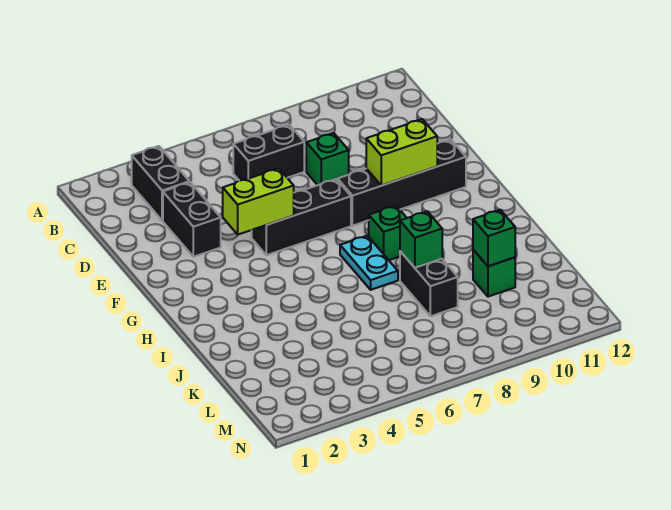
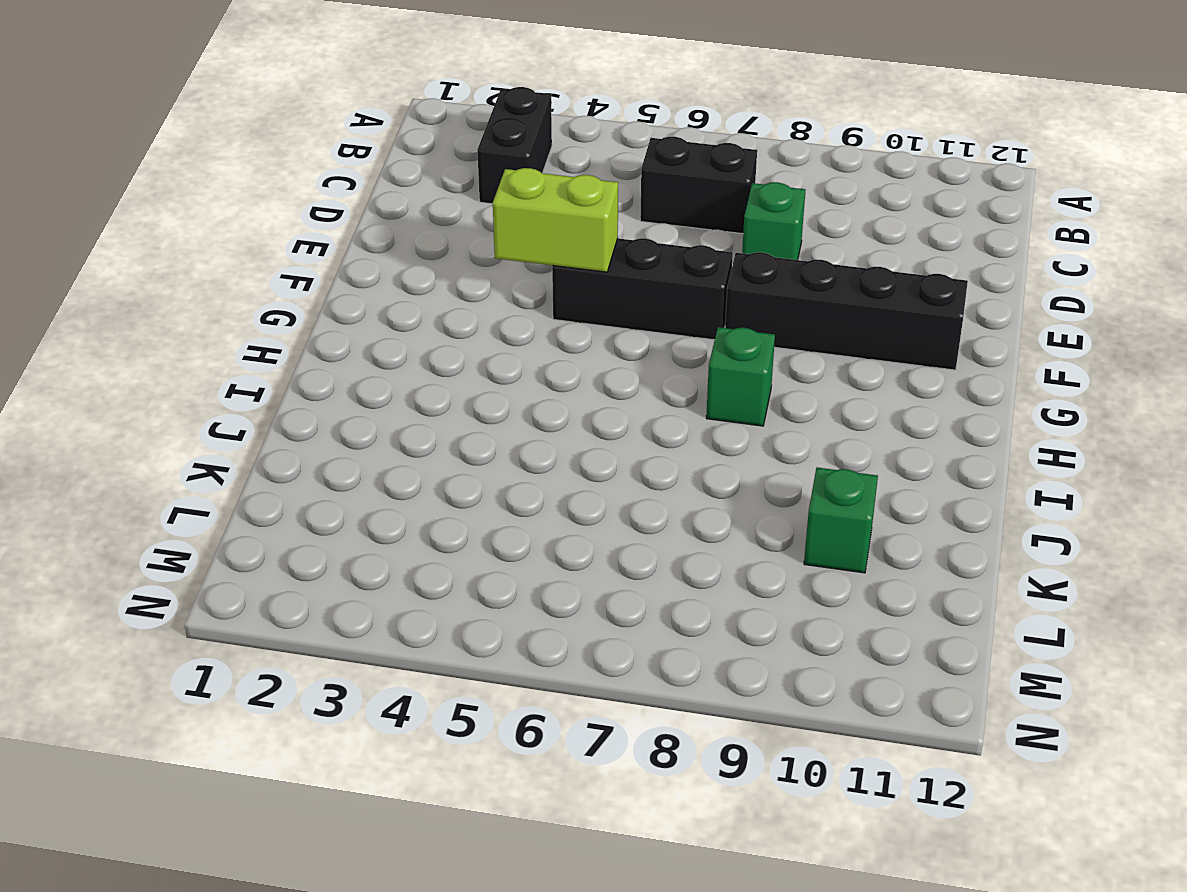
none -> black 1x2 brick [163,182,221,257]
none -> cyan 1x2 plate [340,236,398,290]
none -> black 1x2 brick [400,251,458,316]

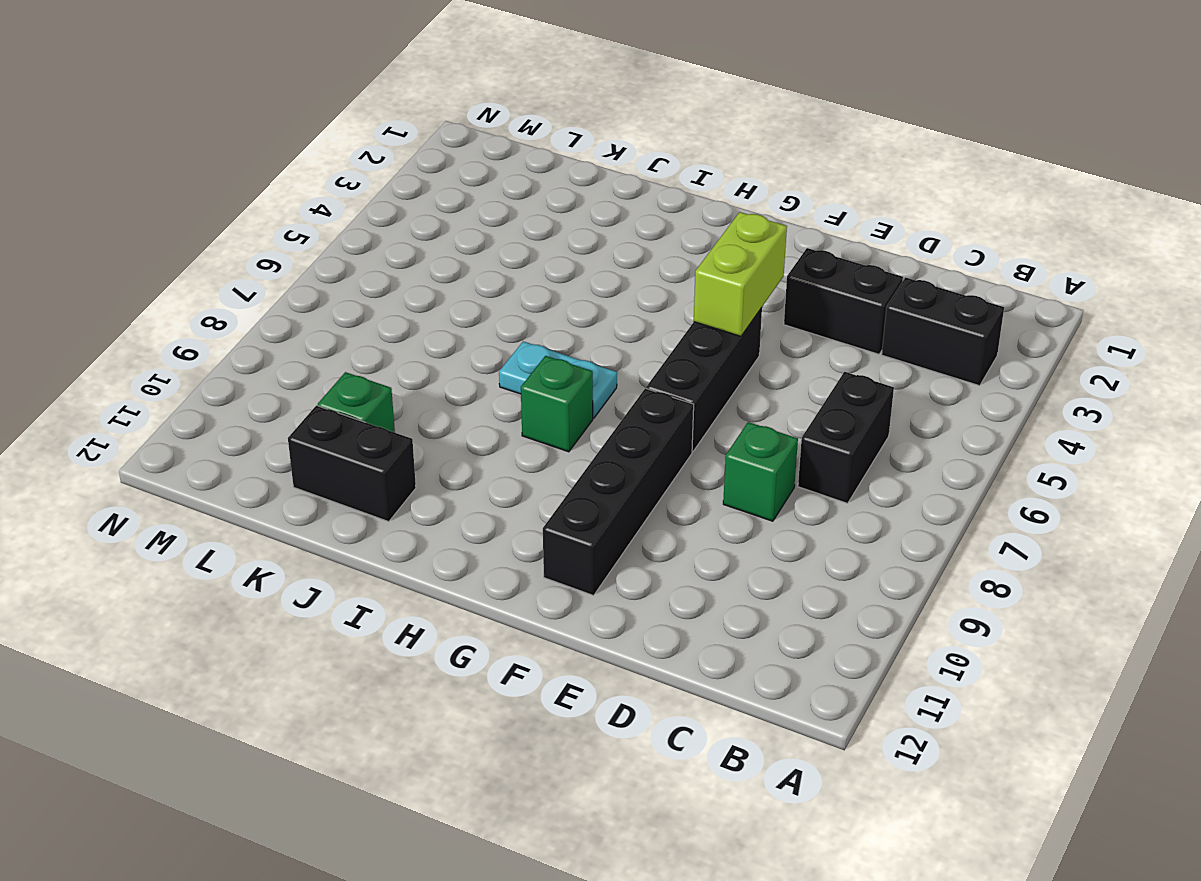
black 1x2 brick [288,405,416,522] -> black 1x2 brick moved to [400,251,458,316]
none -> lime 1x2 brick [366,119,437,185]
none -> green 1x1 brick [400,211,442,268]
none -> green 1x1 brick [473,210,515,266]

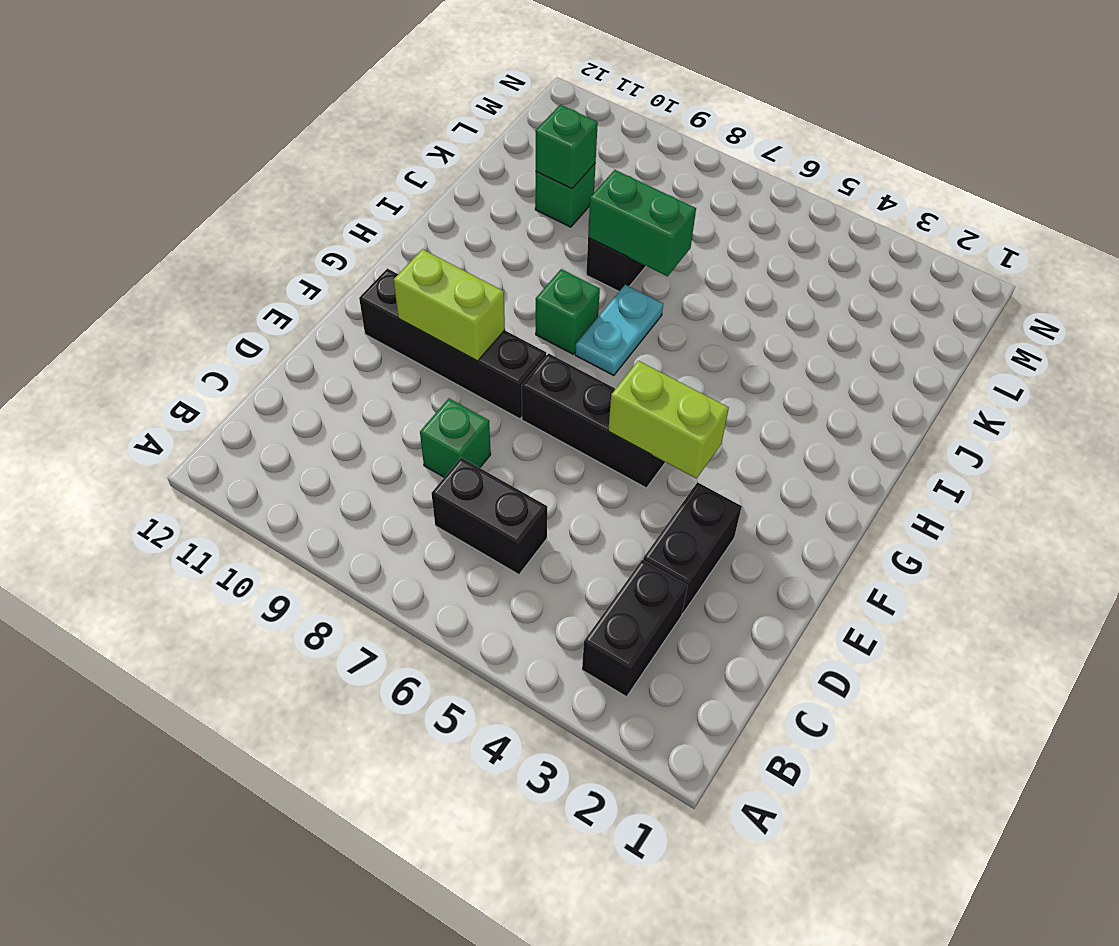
green 1x2 brick [588,170,696,276] -> green 1x1 brick [400,211,442,268]

